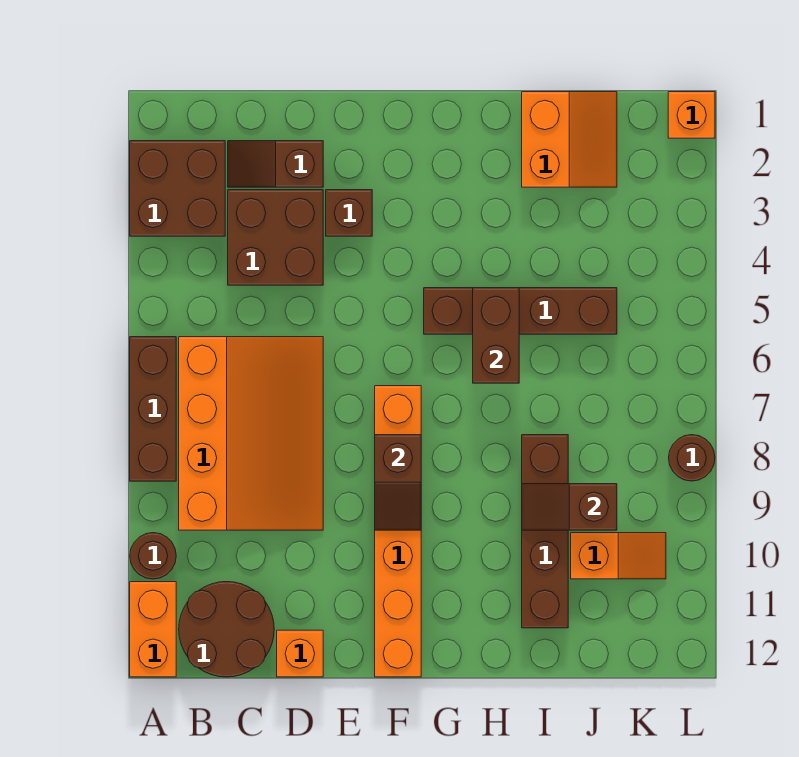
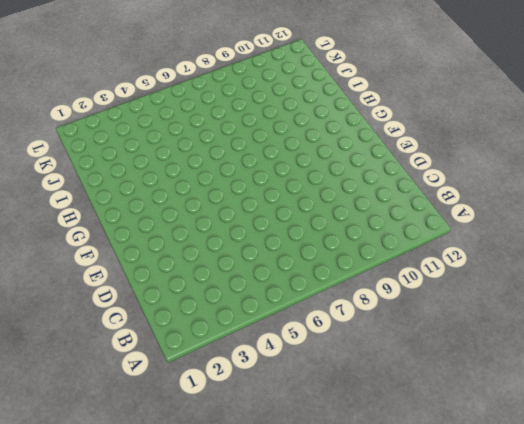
none -> brown 2x2 brick [130,141,225,236]
none -> brown 1x3 brick [130,337,176,481]
none -> brown 1x1 round brick [130,533,176,579]

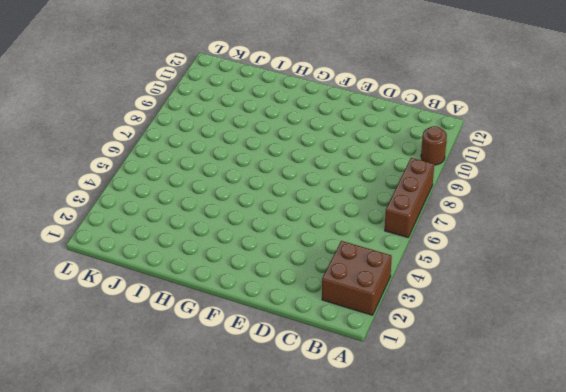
none -> orange 1x2 brick [130,582,176,677]
none -> orange 3x4 slope [179,337,323,530]
none -> brown 2x2 round brick [179,582,274,677]

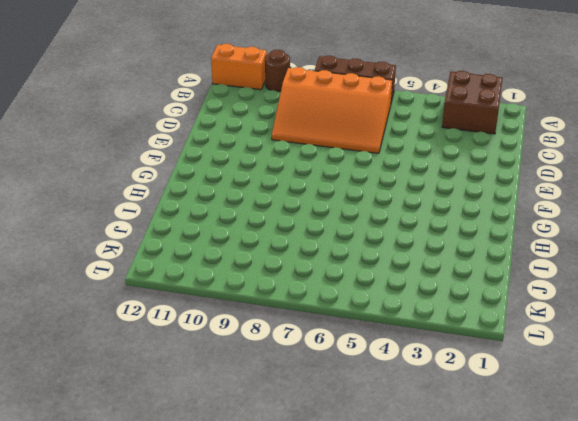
none -> brown 2x2 round brick [179,582,274,677]
none -> brown 1x2 slope [228,141,323,187]
none -> brown 2x2 brick [228,190,323,285]

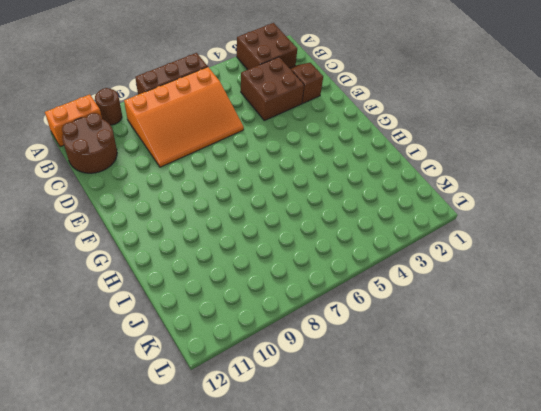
none -> orange 1x1 brick [277,630,323,677]
none -> brown 1x1 brick [326,190,372,236]
none -> orange 1x6 brick [375,386,421,677]

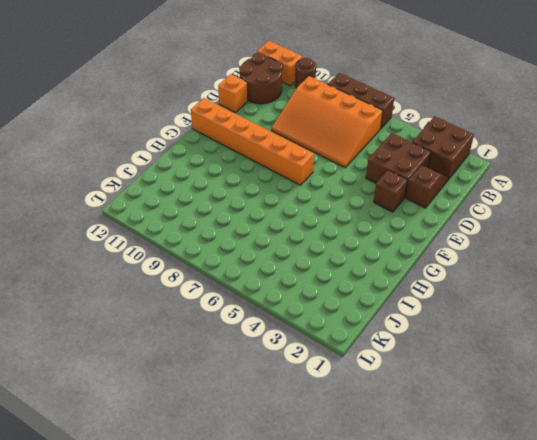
none -> brown 1x4 brick [424,288,617,334]
none -> orange 2x2 slope [522,92,617,187]
none -> brown 1x4 brick [522,435,568,628]

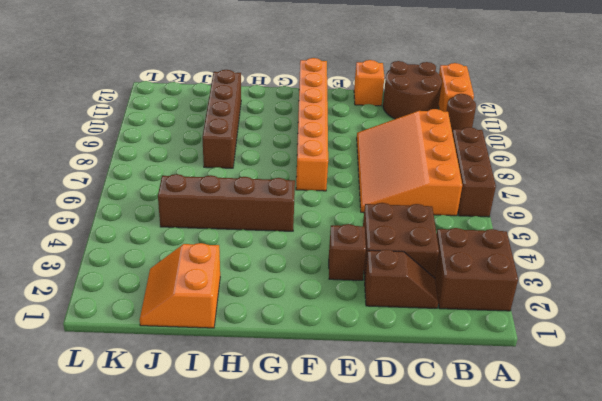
none -> orange 1x2 slope [571,533,666,579]
none -> orange 1x1 brick [668,92,715,138]
none -> brown 1x1 round brick [669,435,715,481]

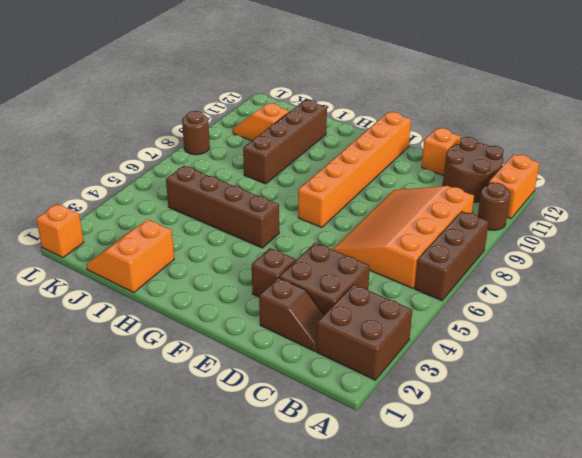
none -> brown 1x2 slope [375,435,421,530]
none -> brown 1x2 brick [473,288,519,383]
none -> brown 1x2 slope [522,484,617,530]

